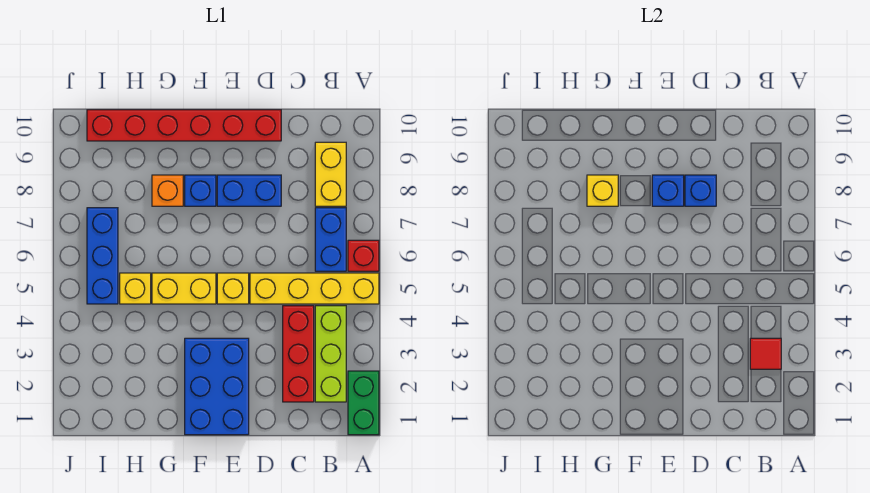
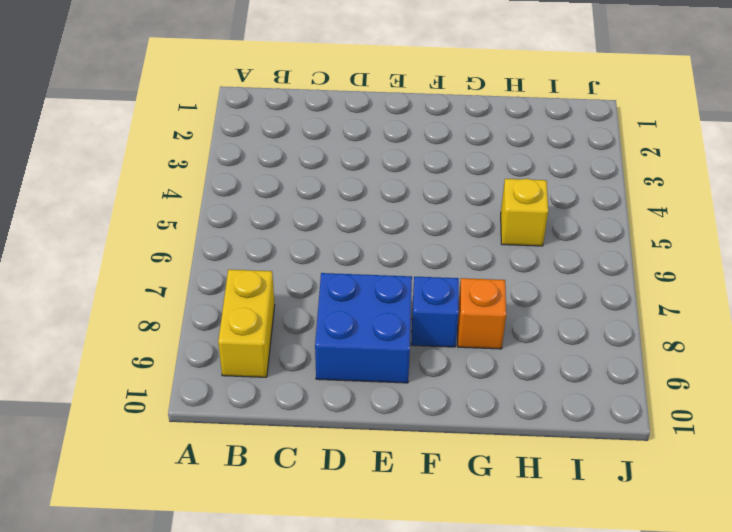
blue 2x2 brick [315,273,412,383] -> blue 1x2 brick [217,175,281,206]
none -> green 1x2 brick [348,371,379,435]
none -> yellow 1x4 brick [250,273,379,304]
none -> red 1x1 brick [348,240,379,271]

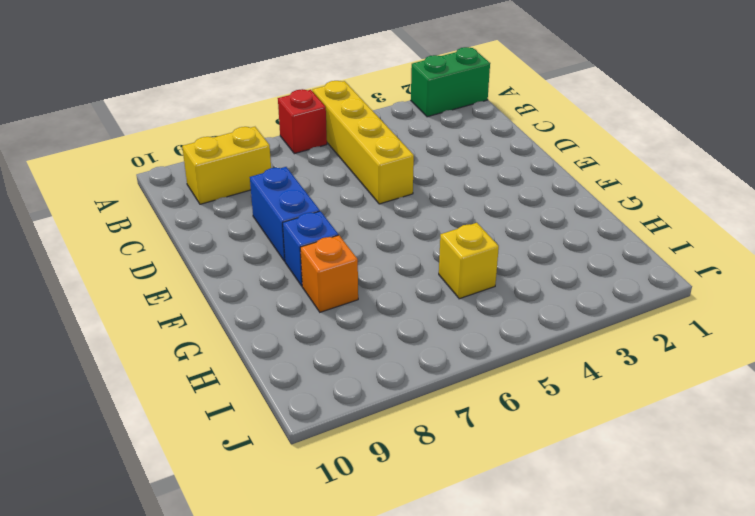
none -> lime 1x3 brick [315,306,346,402]
none -> blue 1x2 brick [315,208,346,271]
none -> red 1x3 brick [283,306,314,402]

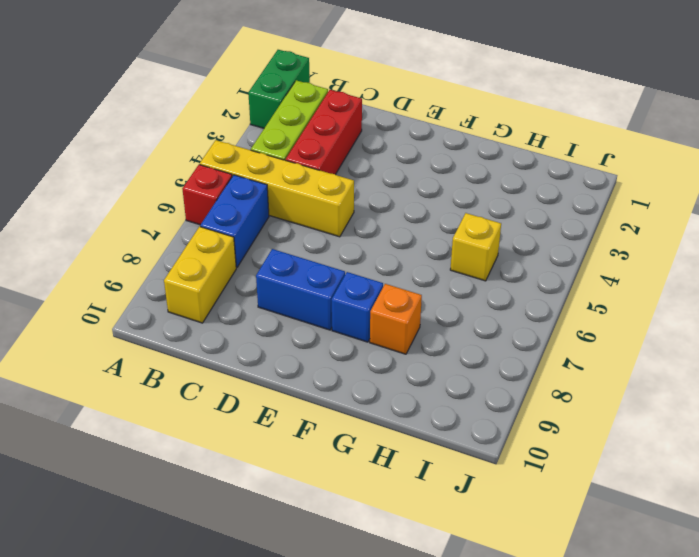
none -> red 1x6 brick [87,110,281,141]
none -> blue 2x3 brick [185,338,249,435]
none -> yellow 1x1 brick [217,273,249,304]

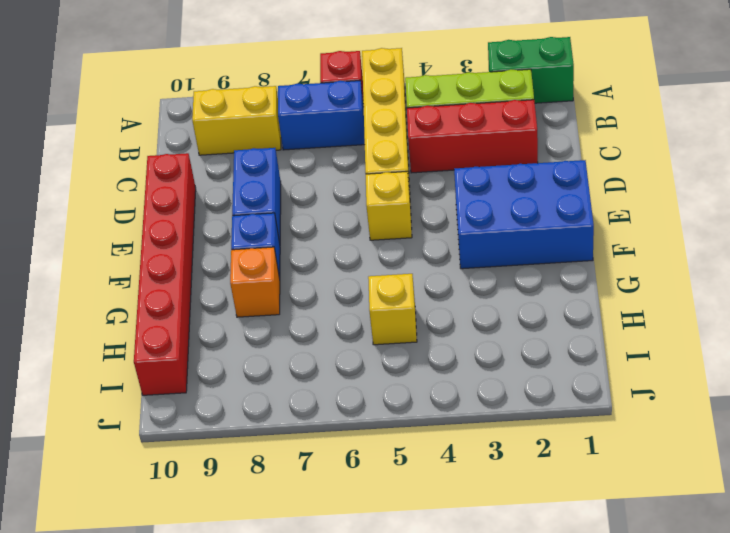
none -> yellow 1x2 brick [152,273,216,304]
none -> blue 1x3 brick [87,208,118,304]
none -> red 1x1 tile [750,338,781,369]

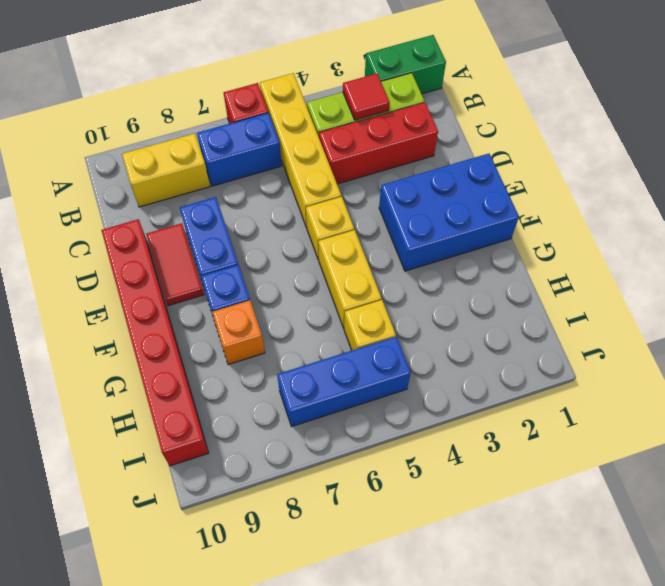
red 1x2 tile [146,223,204,306] -> none
none -> blue 1x1 brick [685,175,716,206]
none -> blue 1x1 brick [652,175,684,206]
none -> yellow 1x1 brick [587,175,618,206]

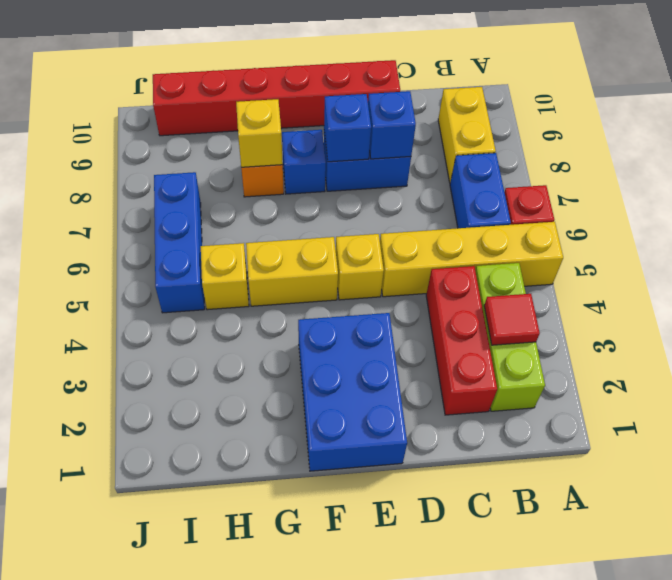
none -> green 1x2 brick [348,371,379,435]

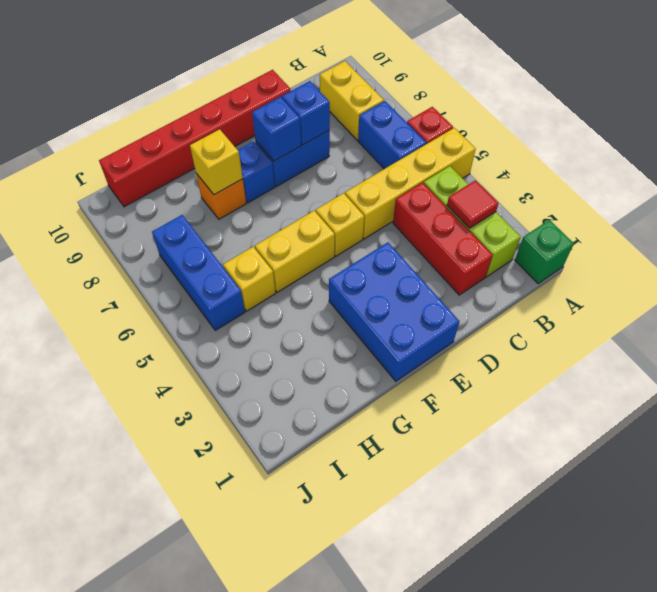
green 1x1 brick [515,220,574,283] -> green 1x2 brick [348,371,379,435]

